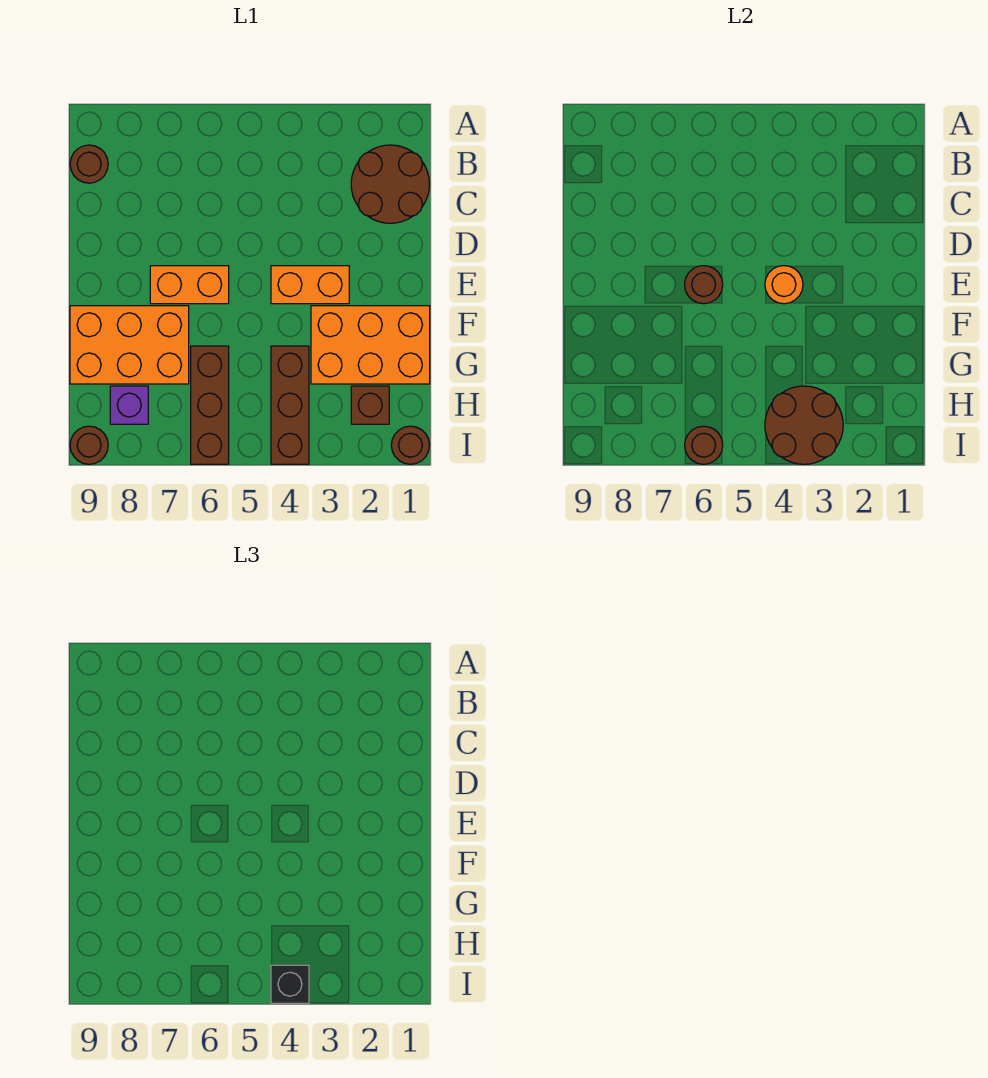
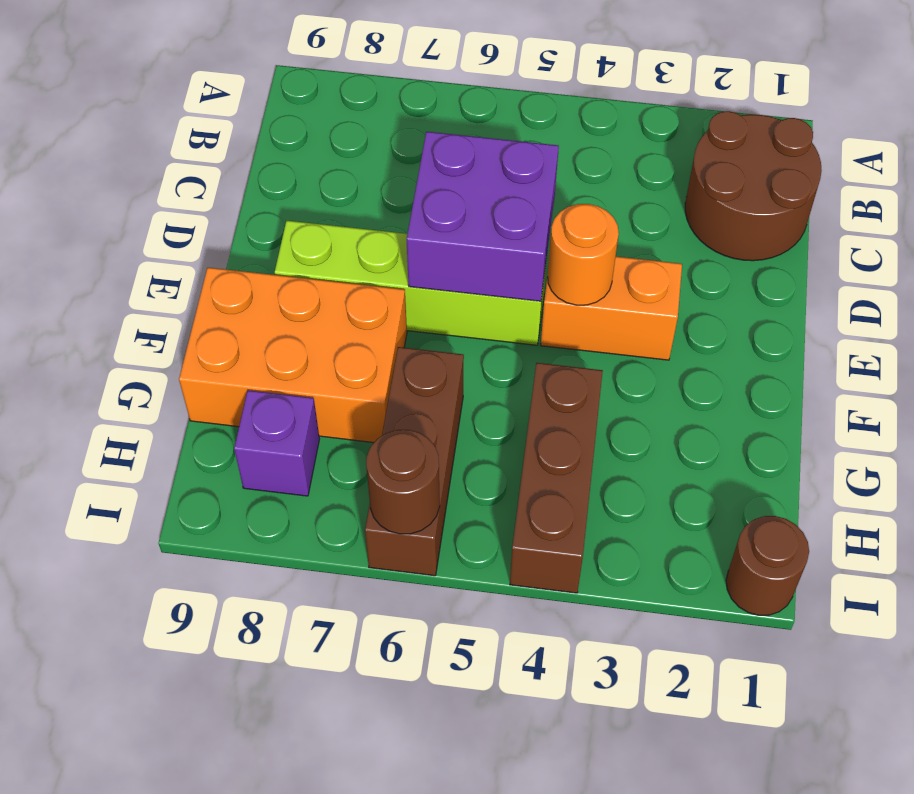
purple 2x2 brick [407,132,559,301] -> brown 1x1 round brick [685,266,723,304]
lime 1x4 brick [275,221,548,345] -> orange 1x2 brick [150,266,229,304]
none -> brown 1x1 round brick [70,145,108,183]
none -> orange 2x3 brick [311,306,430,384]
none -> brown 1x1 brick [351,386,389,424]

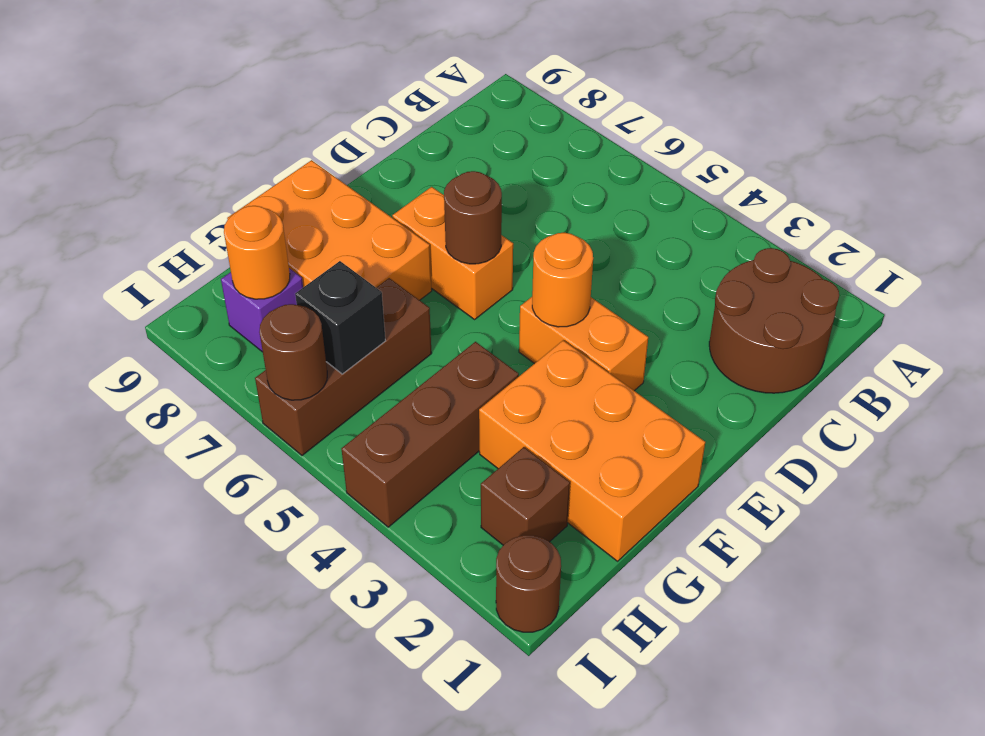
black 1x1 brick [295,261,385,374] -> black 1x1 brick moved to [271,965,309,1003]
orange 1x1 round brick [224,206,290,299] -> none
none -> brown 1x1 round brick [70,145,108,183]
none -> brown 1x1 round brick [70,426,108,464]
none -> brown 2x2 round brick [765,386,843,464]

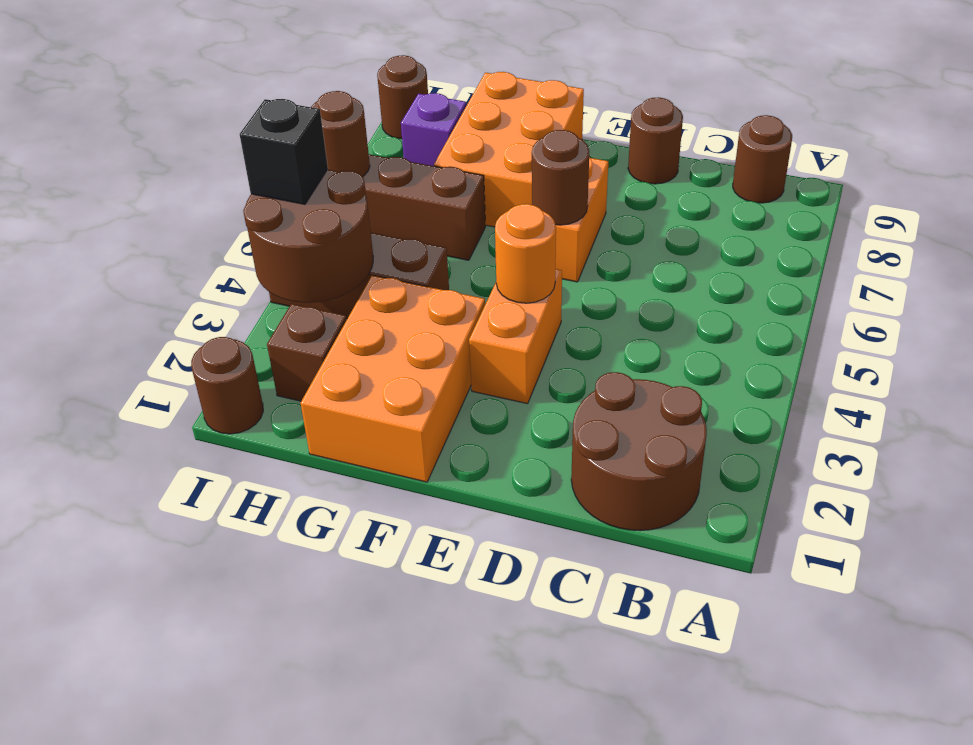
brown 1x1 round brick [628,97,683,184] -> none

